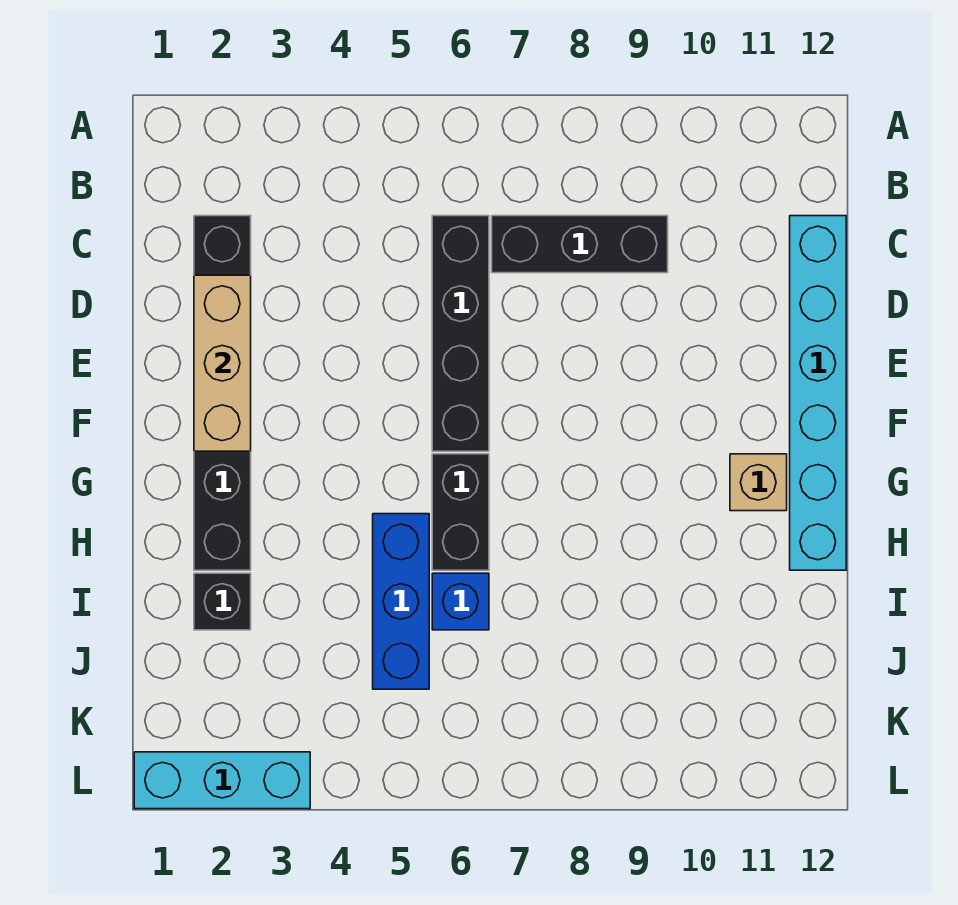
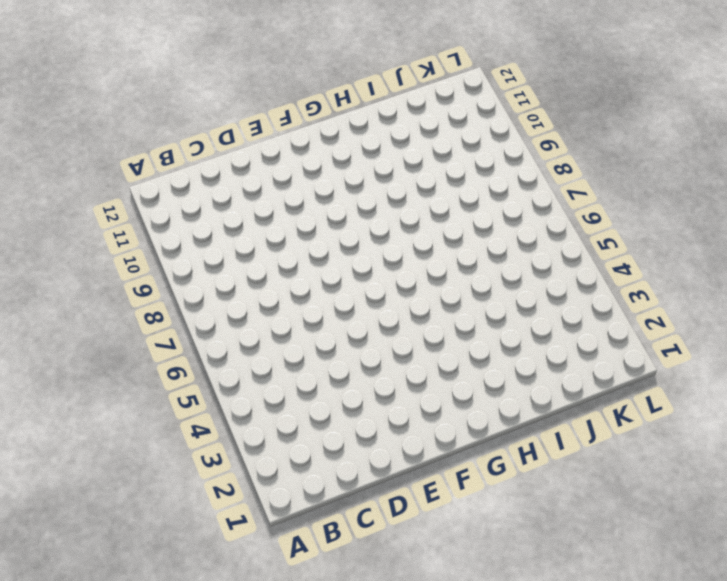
none -> black 1x6 brick [194,216,251,570]
none -> black 1x4 brick [432,216,489,451]

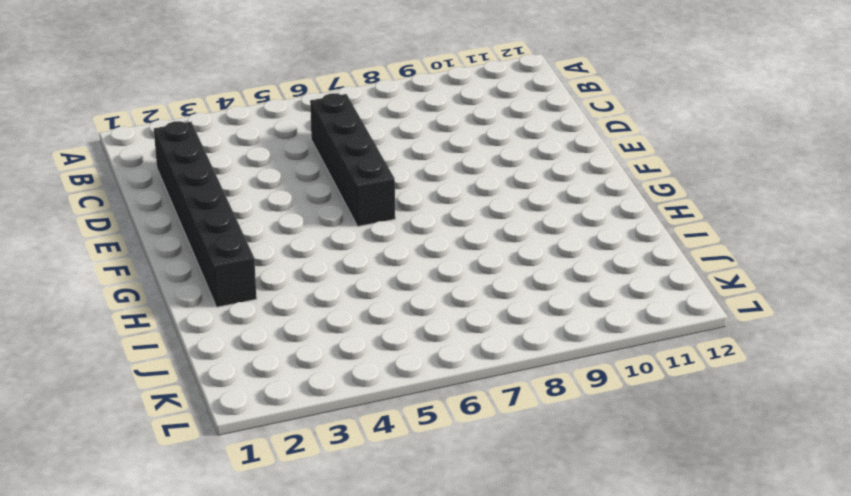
none -> black 1x3 brick [492,216,668,273]
none -> cyan 1x6 brick [790,216,846,570]

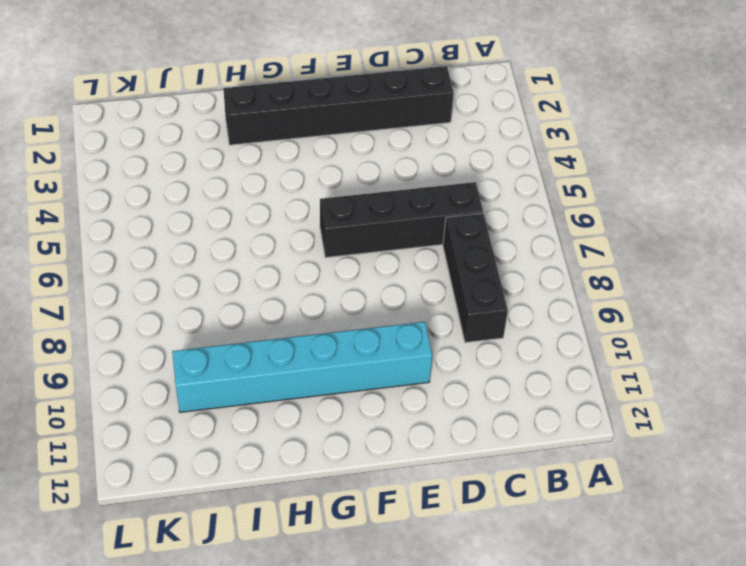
cyan 1x6 brick [172,322,432,412] -> cyan 1x6 brick moved to [790,216,846,570]
none -> black 1x2 brick [432,454,489,570]
none -> tan 1x1 brick [730,454,787,511]

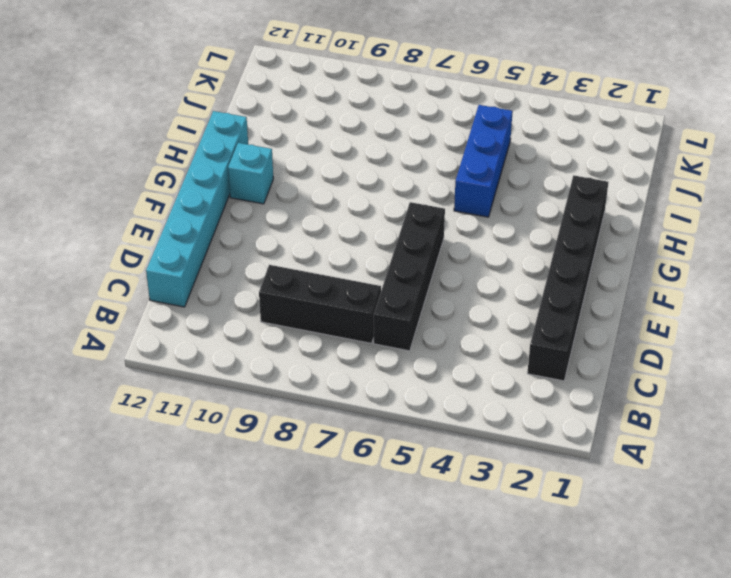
cyan 1x1 brick [228,143,273,204] -> tan 1x1 brick [730,454,787,511]
none -> black 1x2 brick [432,454,489,570]
none -> black 1x1 brick [194,573,251,630]

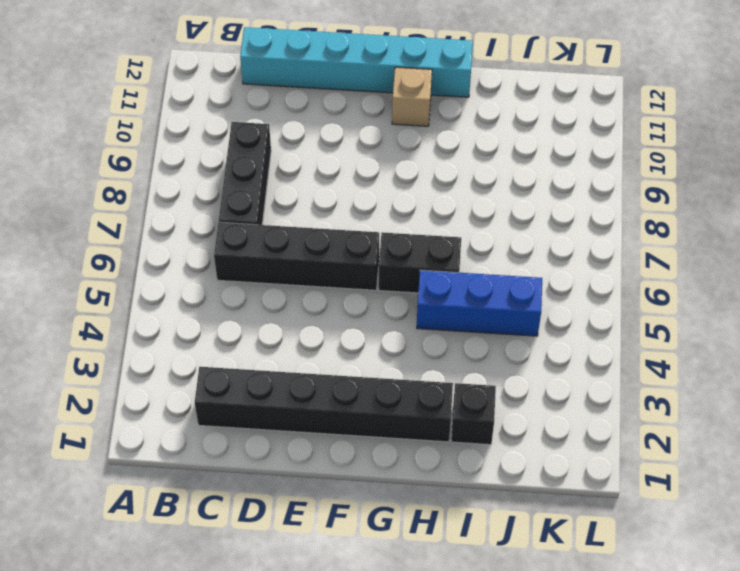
none -> blue 1x1 brick [432,573,489,630]
none -> cyan 1x3 brick [134,752,310,809]

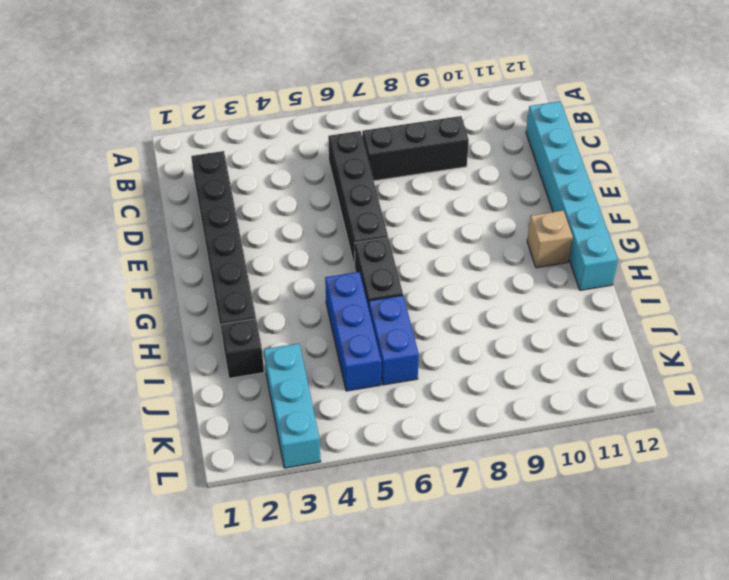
blue 1x2 brick [369,295,419,385] -> blue 1x1 brick [432,573,489,630]
cyan 1x3 brick [264,344,321,468] -> cyan 1x3 brick turned to [134,752,310,809]
none -> tan 1x3 brick [194,275,251,451]

